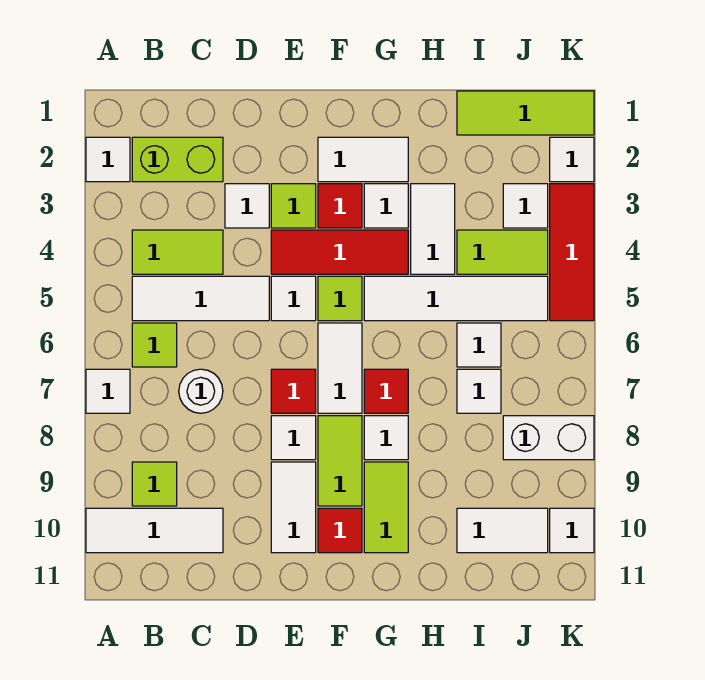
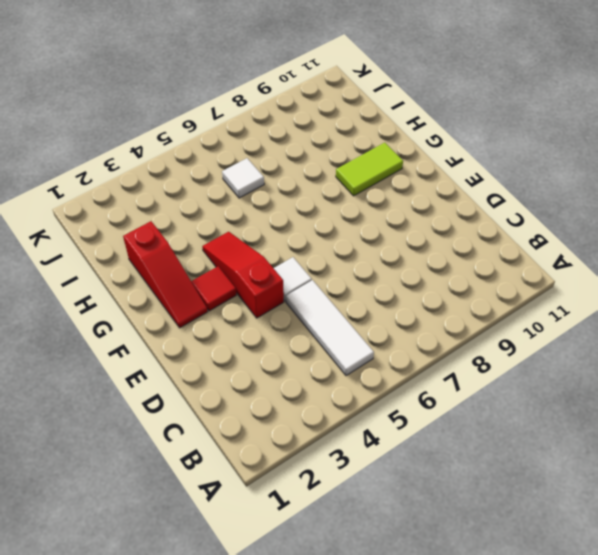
red 1x3 slope [202,232,284,318] -> red 1x3 tile [271,230,408,274]
red 1x3 slope [123,221,208,328] -> white 1x2 tile [318,137,408,182]
none -> white 1x1 tile [86,137,130,182]
none -> white 1x1 tile [86,369,130,413]
none -> white 1x3 tile [86,508,223,553]
none -> lime 1x2 brick [132,137,223,182]

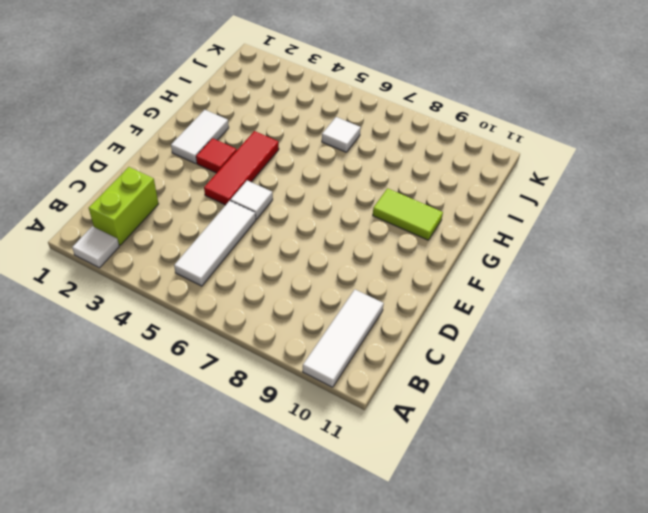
none -> white 1x1 tile [86,369,130,413]
none -> lime 1x2 tile [132,230,223,274]
none -> lime 1x1 tile [132,323,177,367]
none -> lime 1x1 tile [132,462,177,506]

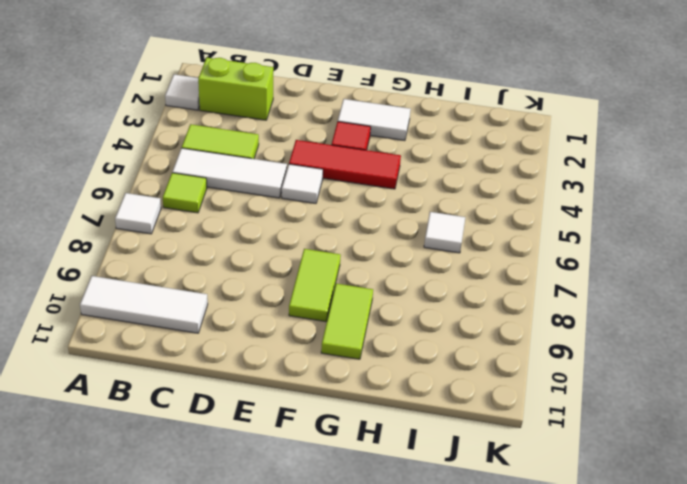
none -> lime 1x1 tile [132,462,177,506]
none -> white 1x1 round brick [179,369,223,413]
none -> white 1x1 tile [225,184,269,228]
none -> lime 1x1 tile [271,184,316,228]

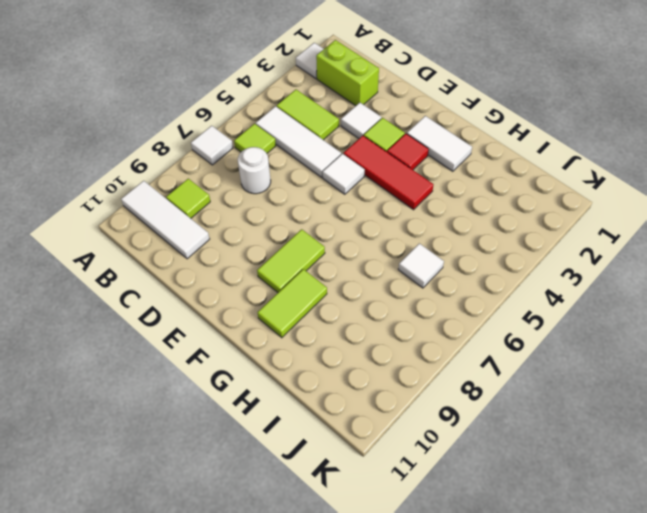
none -> red 1x1 tile [271,369,316,413]
none -> white 1x1 tile [271,416,316,460]
none -> white 1x2 tile [271,462,316,553]
none -> lime 1x1 tile [318,276,362,321]

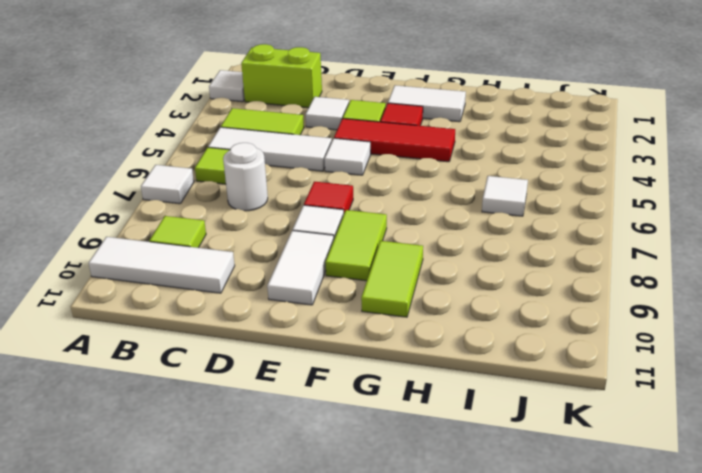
none -> lime 1x1 tile [318,276,362,321]
none -> white 1x2 tile [318,323,362,413]
none -> red 1x1 tile [318,508,362,553]
none -> white 1x1 tile [364,184,408,228]

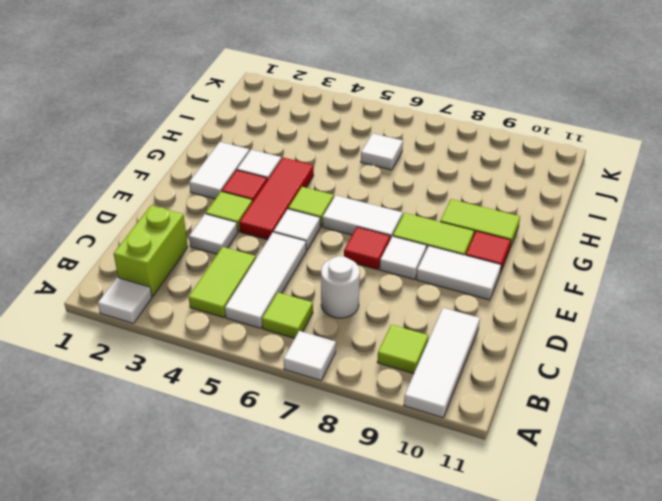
none -> white 1x4 tile [364,276,548,321]
none -> red 1x1 tile [364,369,408,413]
none -> white 1x1 tile [364,416,408,460]
none -> white 1x2 tile [411,184,455,274]

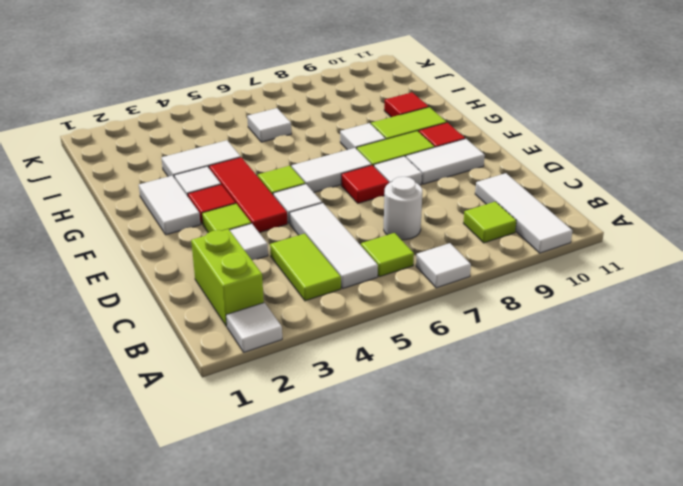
red 1x1 tile [384,92,429,117] -> red 1x1 tile moved to [364,369,408,413]
none -> white 1x4 tile [364,276,548,321]
none -> lime 1x3 tile [457,91,594,135]
none -> lime 1x2 tile [457,230,548,274]
none -> white 1x1 tile [457,369,501,413]

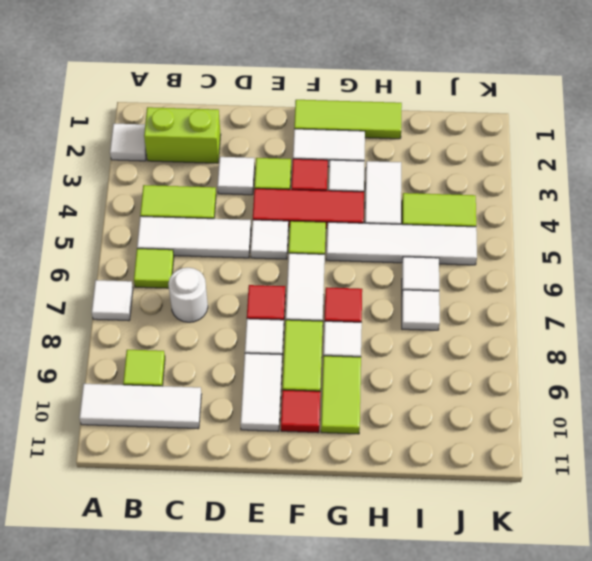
lime 1x3 tile [294,100,402,139] -> lime 1x3 tile moved to [457,91,594,135]
none -> white 1x2 tile [457,508,548,553]
none -> white 1x1 tile [503,184,548,228]
none -> white 1x2 brick [503,416,594,460]
none -> white 1x1 tile [550,137,594,182]

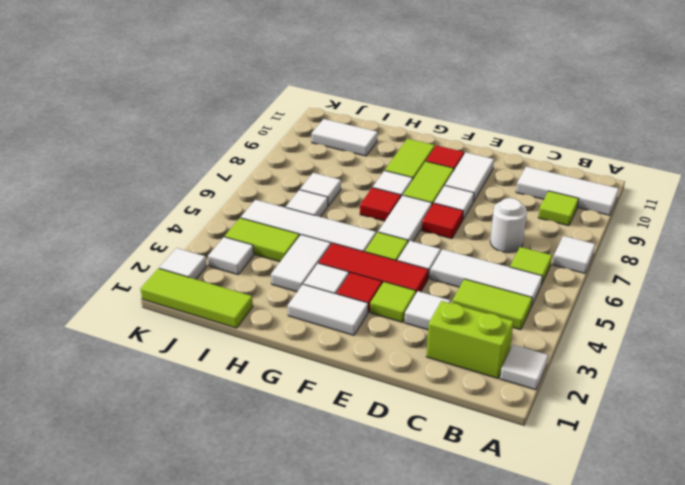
none -> white 1x2 brick [503,416,594,460]
none -> red 1x3 tile [550,184,594,321]
none -> white 1x1 tile [550,508,594,553]

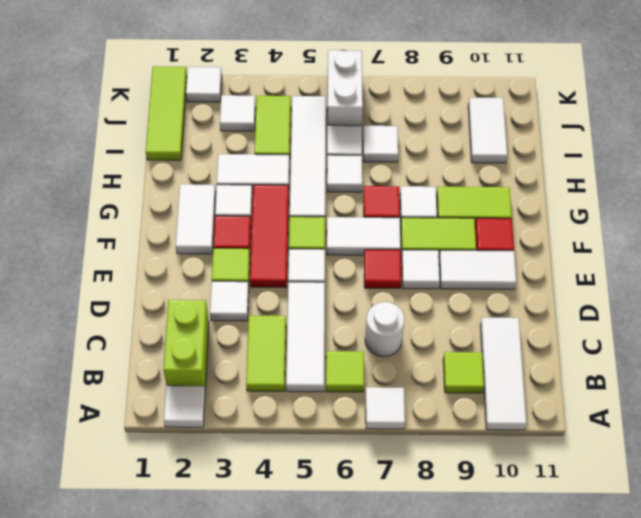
white 1x1 tile [327,155,362,192] -> white 1x1 tile moved to [550,508,594,553]
white 1x2 brick [327,50,363,126] -> white 1x2 brick moved to [503,416,594,460]
none -> red 1x3 tile [550,184,594,321]

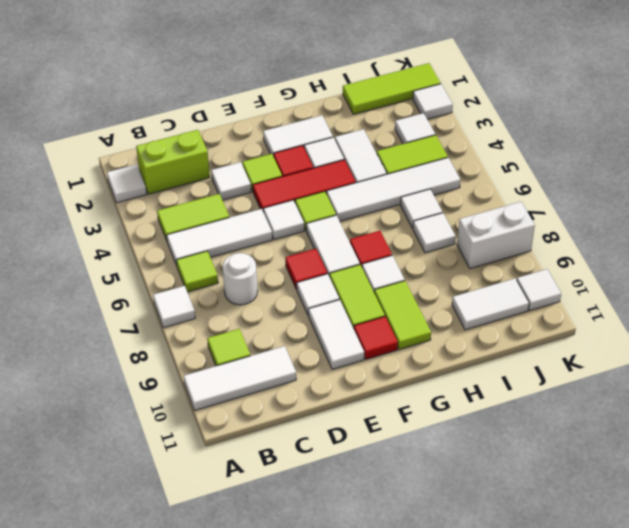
none -> red 1x3 tile [550,184,594,321]

